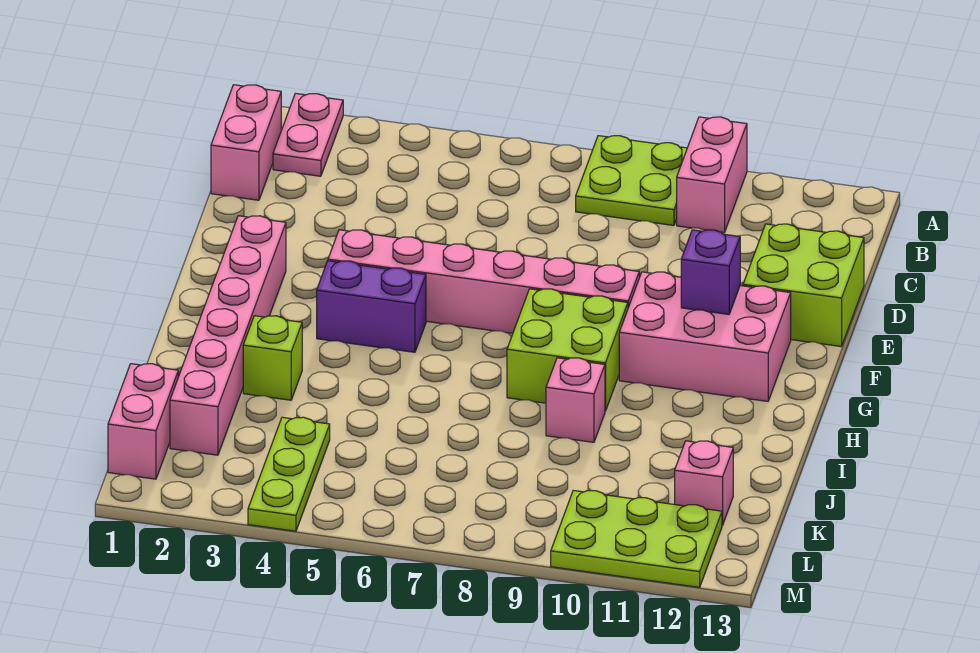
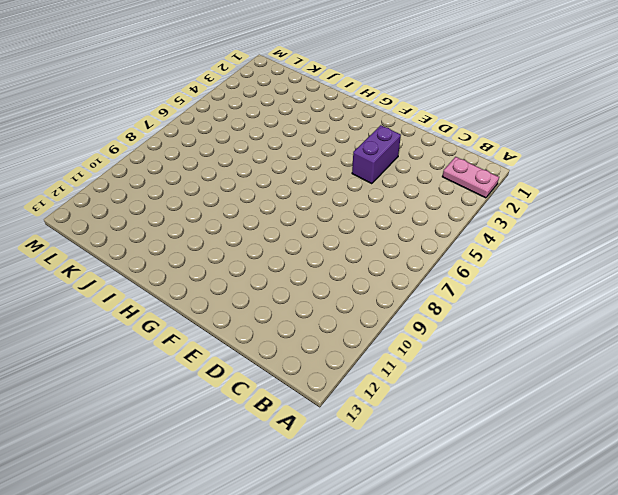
purple 1x2 brick [352,125,401,184] -> purple 1x2 brick moved to [317,261,426,352]
none -> lime 2x2 plate [576,136,687,225]
none -> pink 1x2 brick [677,117,747,232]
none -> pink 1x2 brick [211,85,281,200]

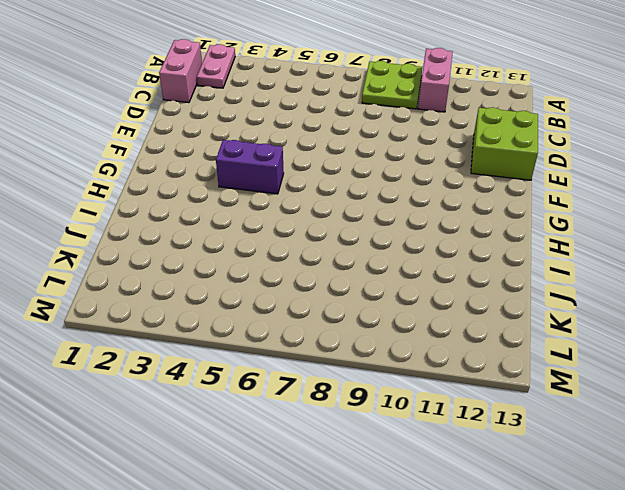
none -> pink 1x6 brick [170,216,286,455]
none -> pink 1x6 brick [328,230,639,333]
none -> pink 2x3 brick [619,272,791,401]

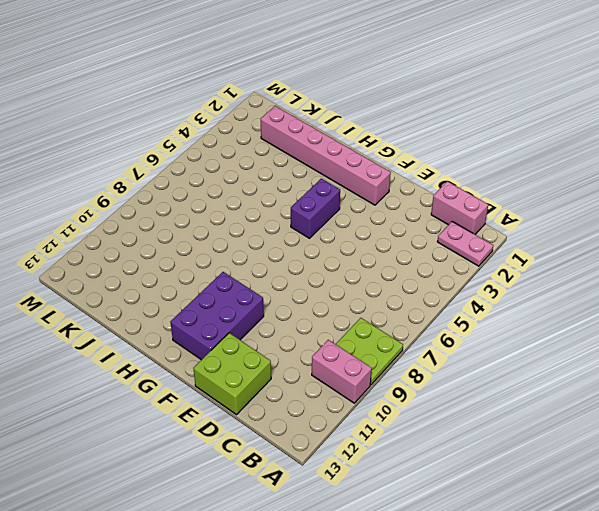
purple 2x3 brick [170,272,264,360] -> pink 2x3 brick [619,272,791,401]
none -> pink 1x6 brick [328,230,639,333]
none -> lime 2x2 brick [507,289,628,411]
none -> lime 1x1 brick [243,316,302,400]

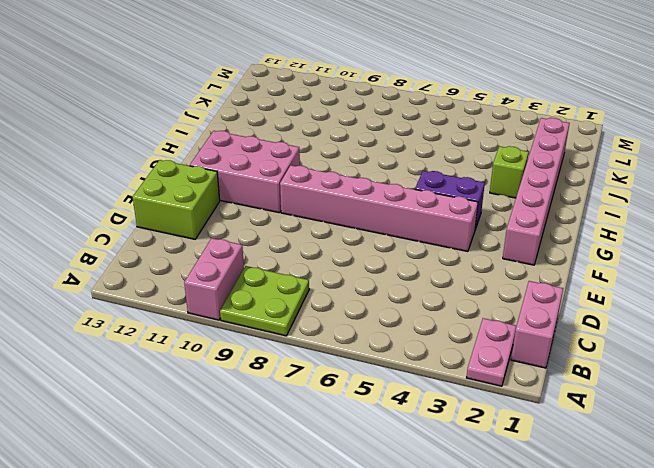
none -> lime 2x2 brick [507,289,628,411]
none -> pink 1x1 brick [546,358,605,442]
none -> pink 1x2 brick [108,364,178,479]

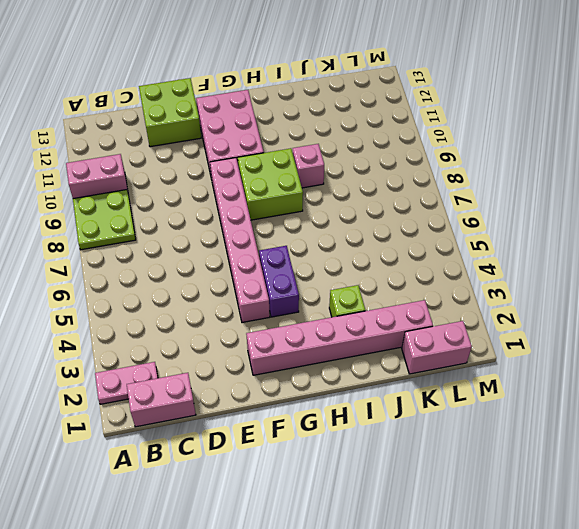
none -> lime 1x3 plate [248,417,330,531]
none -> pink 1x1 brick [675,441,733,525]
none -> lime 2x3 plate [551,490,722,587]

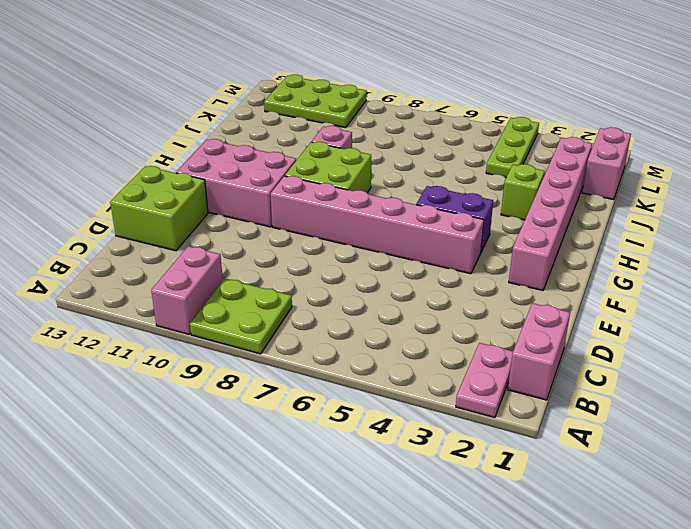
none -> pink 1x1 brick [675,441,733,525]
none -> purple 1x1 brick [681,230,740,314]

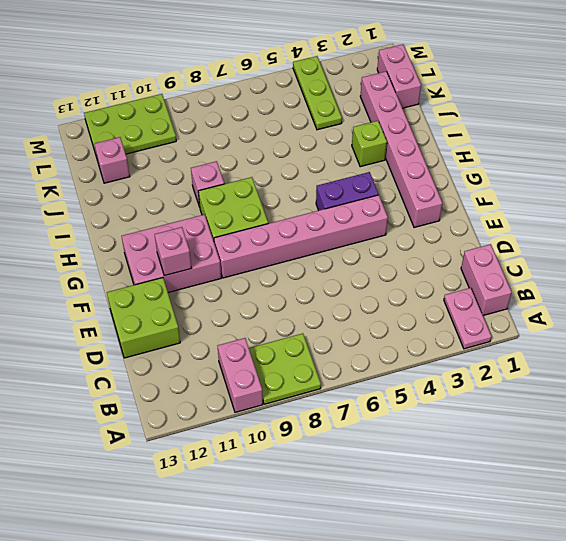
pink 1x1 brick [155,227,192,276] -> purple 1x1 brick [681,230,740,314]

